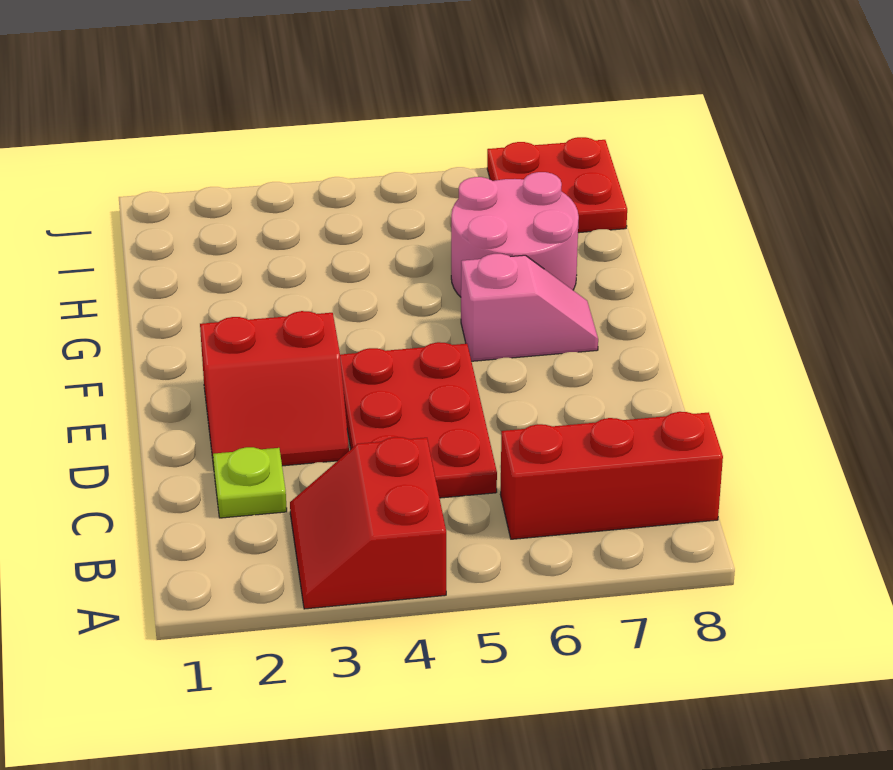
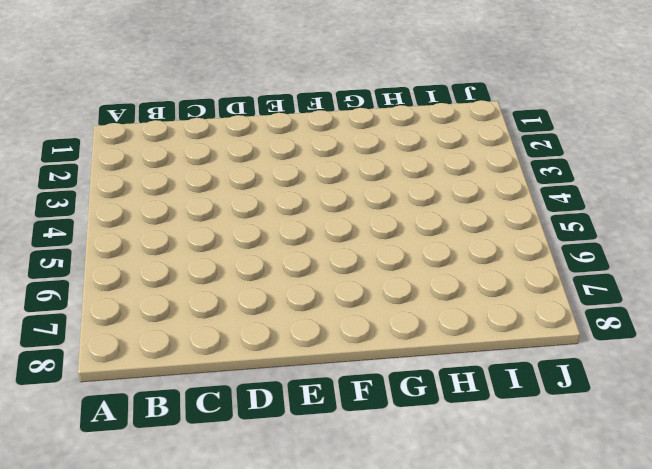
none -> red 2x2 slope [290,437,446,609]
none -> red 1x3 brick [500,412,723,539]

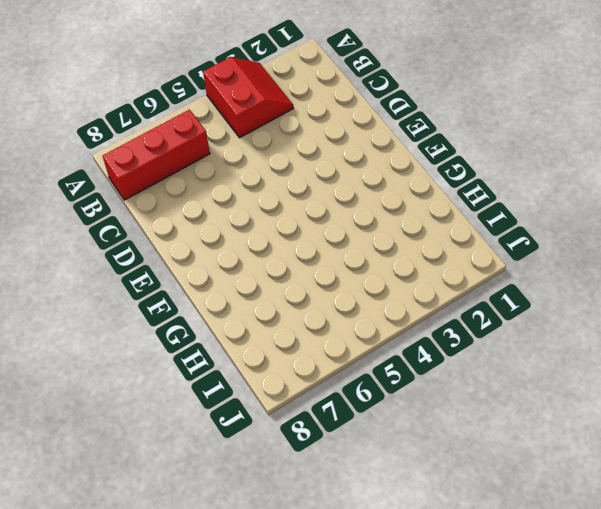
none -> lime 1x1 plate [213,447,287,518]
none -> red 2x3 plate [340,342,497,498]

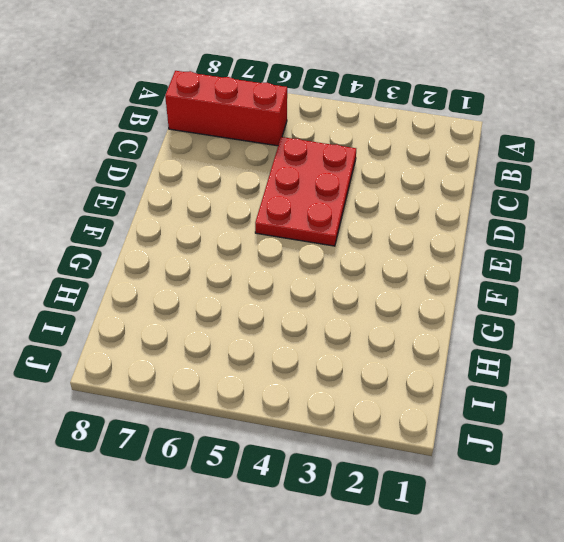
none -> red 2x2 slope [290,437,446,609]
none -> lime 1x1 plate [213,447,287,518]

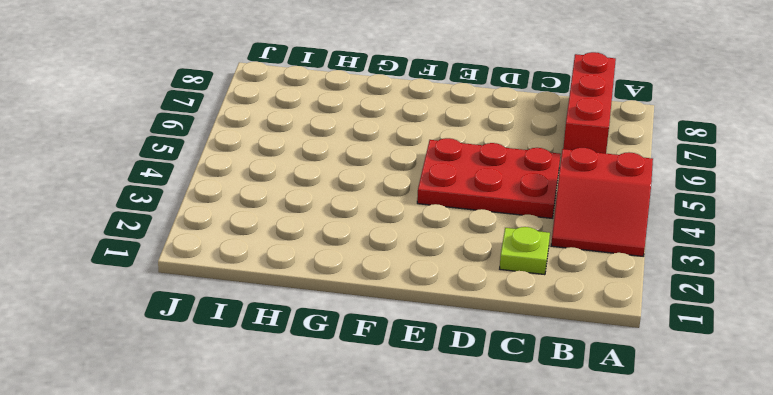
none -> red 2x2 slope [200,311,349,467]
none -> pink 1x2 slope [461,254,598,361]

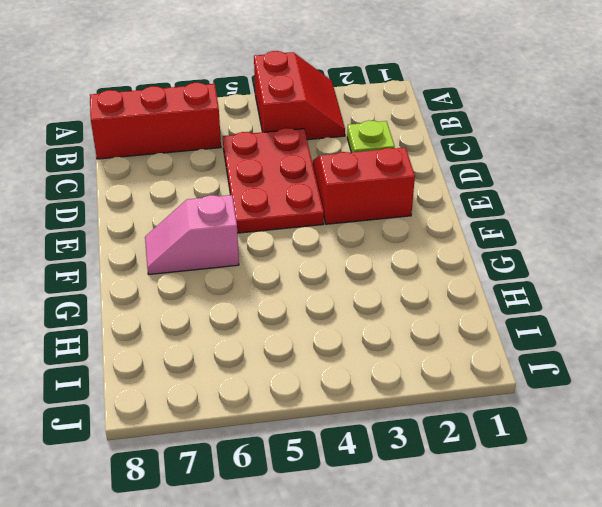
none -> pink 2x2 round brick [451,172,579,297]
none -> red 2x2 plate [487,137,627,233]

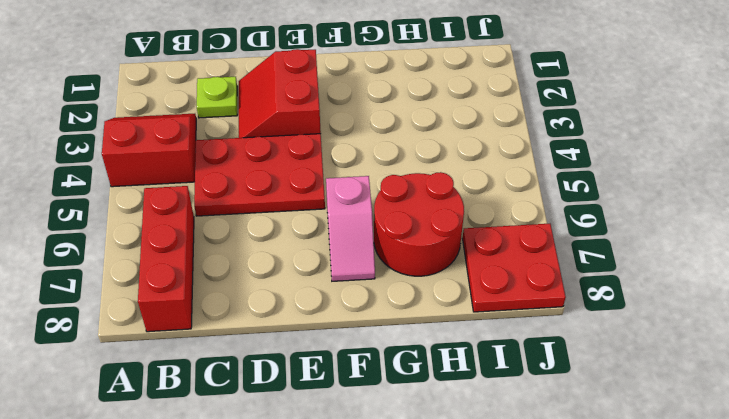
red 2x2 round brick [374,172,464,276] -> pink 2x2 round brick [451,172,579,297]

